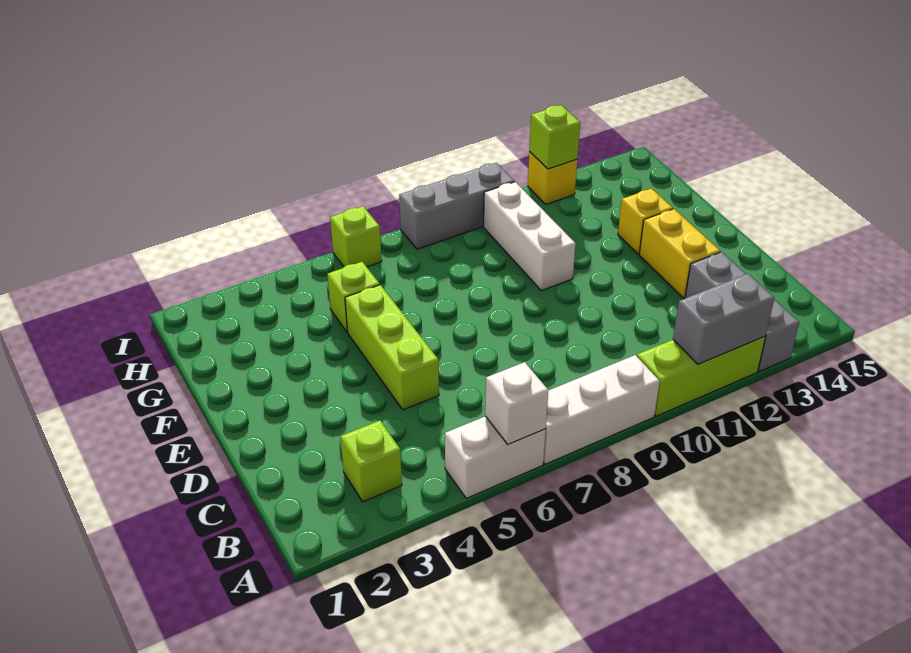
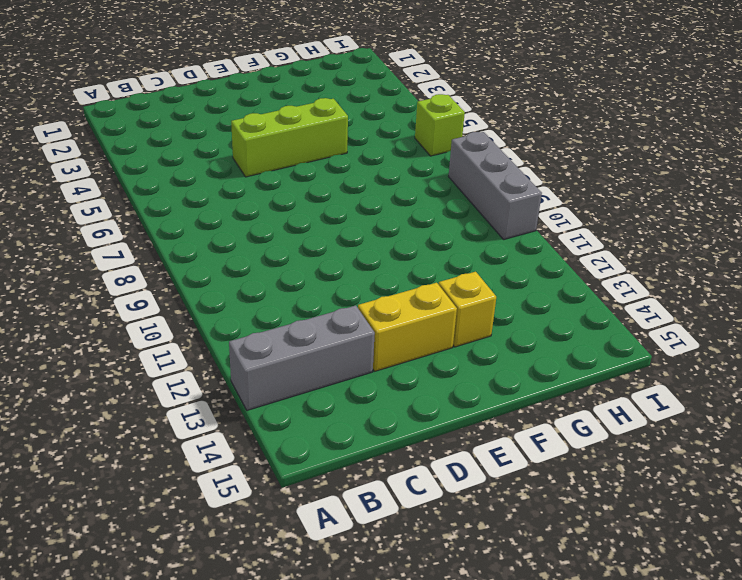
none -> white 1x2 brick [445,416,546,498]
none -> white 1x3 brick [543,355,660,464]
none -> lime 1x3 brick [637,336,766,416]

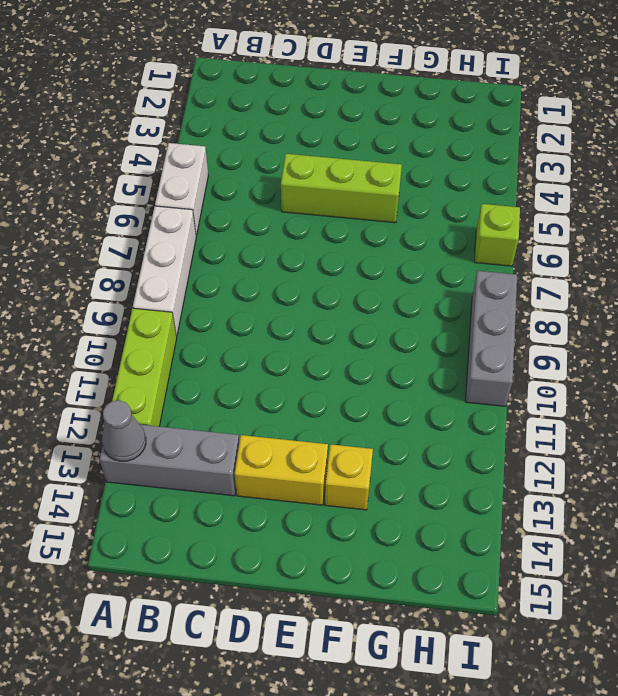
grey 1x1 cone [102,400,146,461] -> none
none -> lime 1x1 brick [340,421,402,502]
none -> white 1x3 brick [484,182,576,291]
none -> lime 1x1 brick [327,262,380,332]

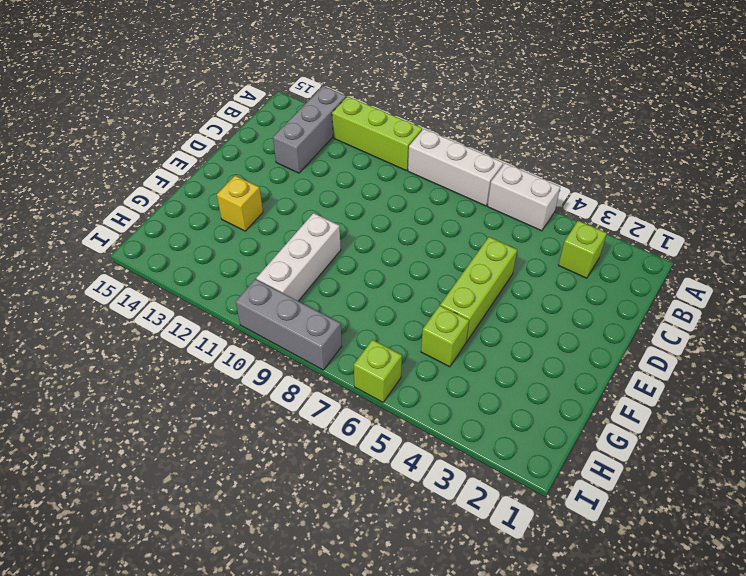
none -> yellow 1x2 brick [639,209,720,298]
none -> yellow 1x1 brick [528,152,577,204]
none -> white 1x1 brick [485,362,548,444]

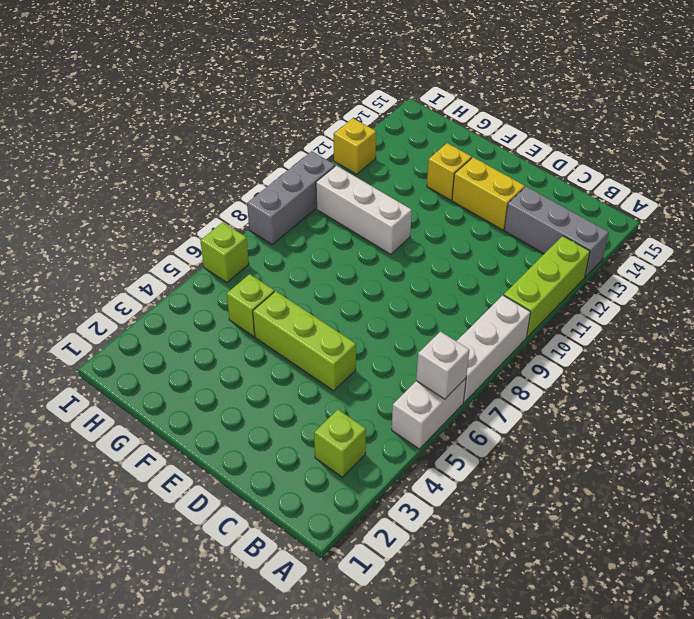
none -> grey 1x2 brick [673,274,774,364]
none -> lime 1x1 brick [529,105,580,169]

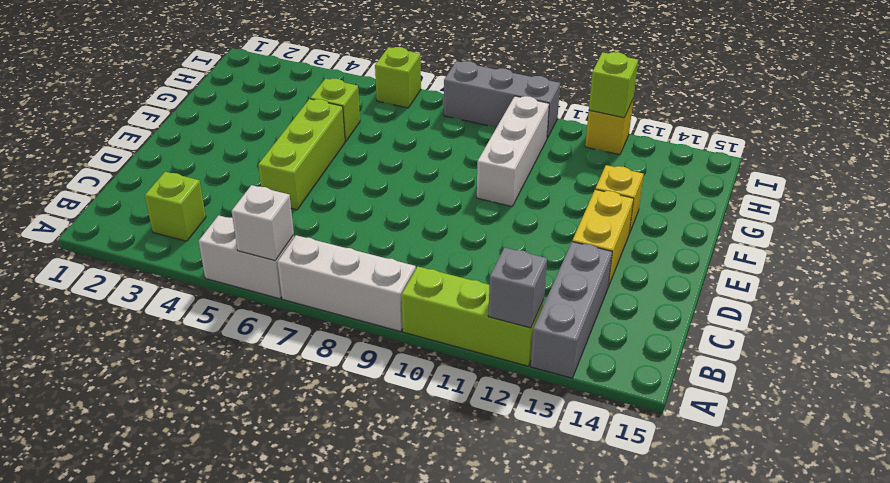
grey 1x1 brick [488,248,547,328] -> grey 1x2 brick [673,274,774,364]

